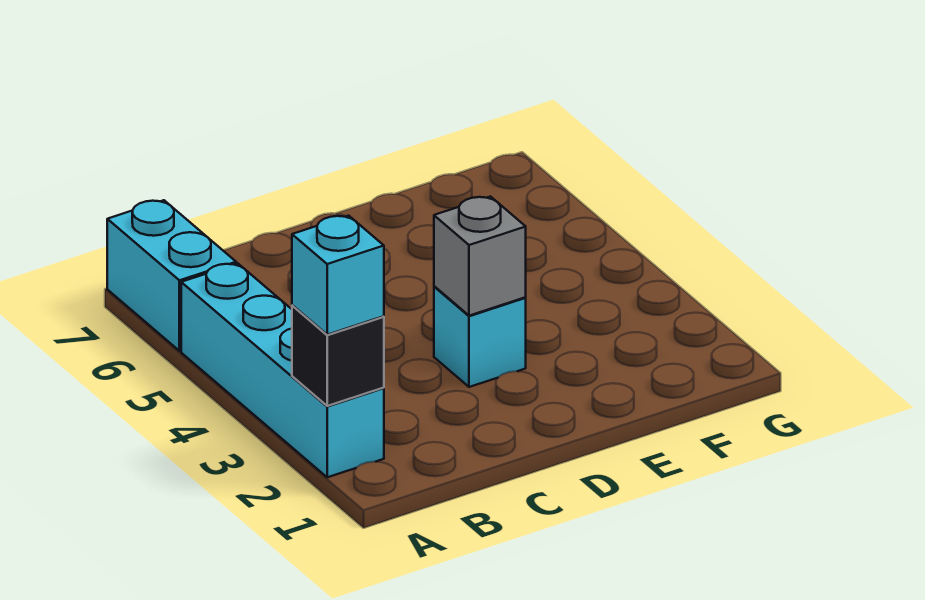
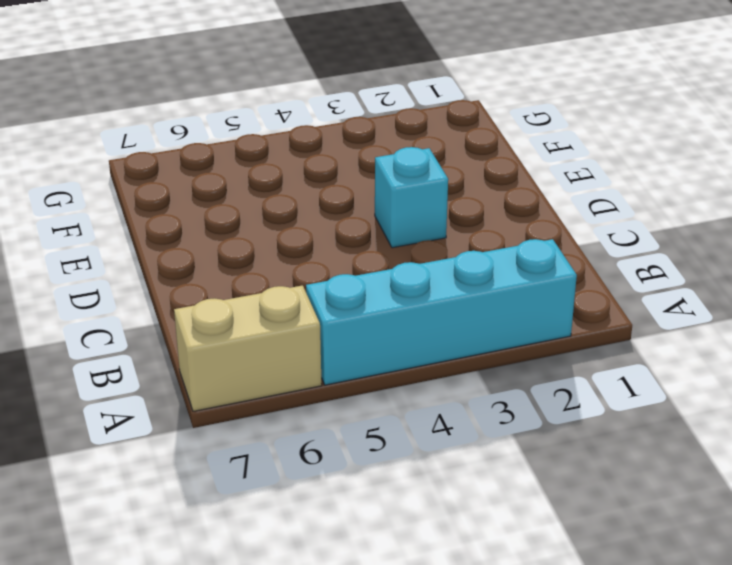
tan 1x2 brick [174,285,322,411] -> cyan 1x2 brick [107,200,236,351]
none -> black 1x1 brick [292,305,384,406]
none -> grey 1x1 brick [434,197,526,316]

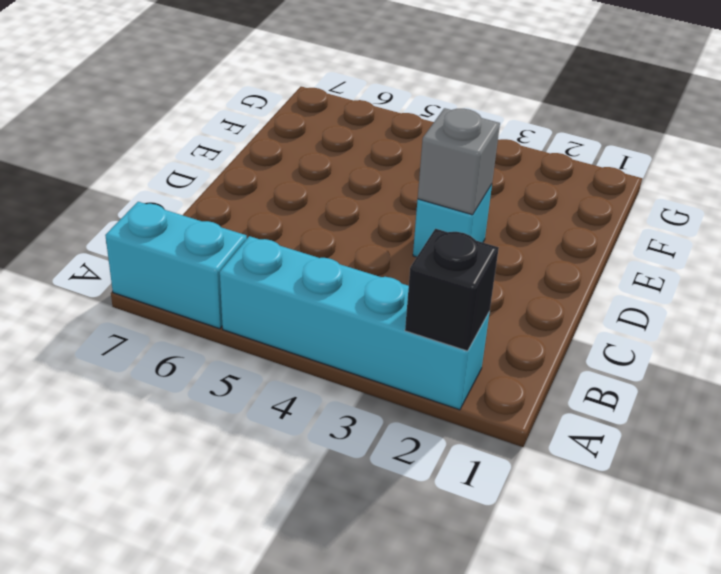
none -> cyan 1x1 brick [292,216,384,335]

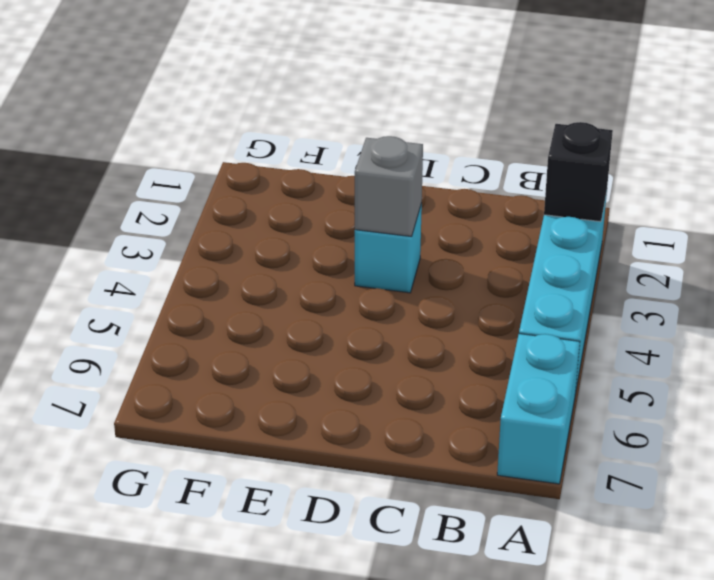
none -> cyan 1x1 brick [292,216,384,335]

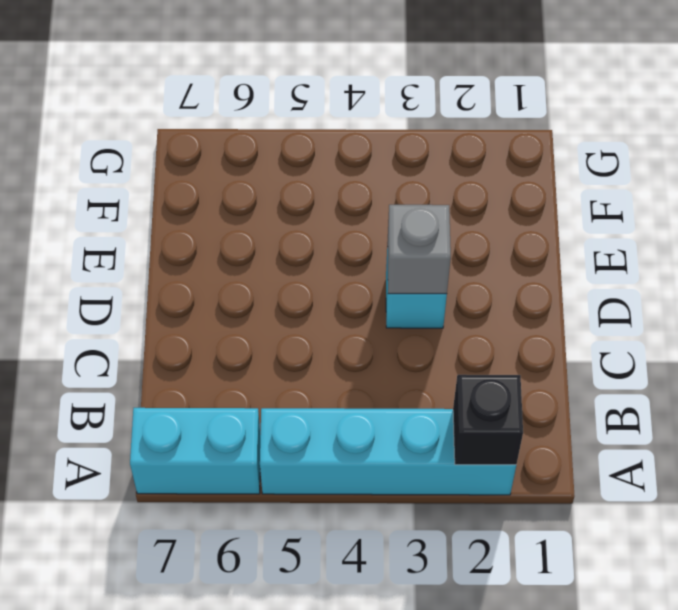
none -> cyan 1x1 brick [292,216,384,335]

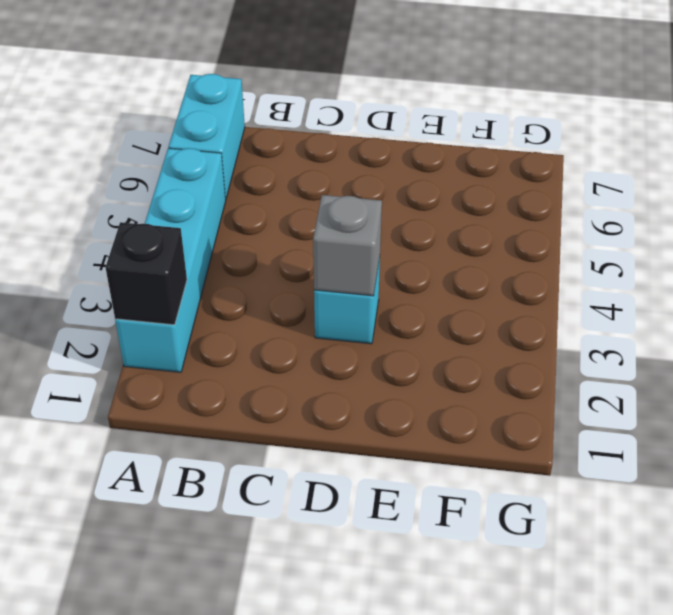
none -> cyan 1x1 brick [292,216,384,335]

